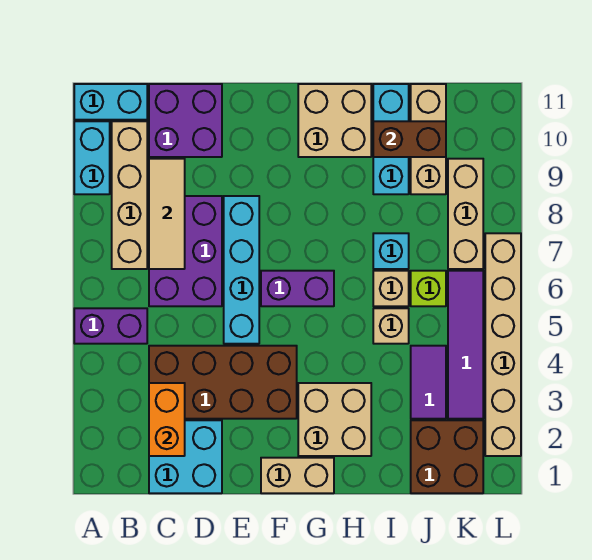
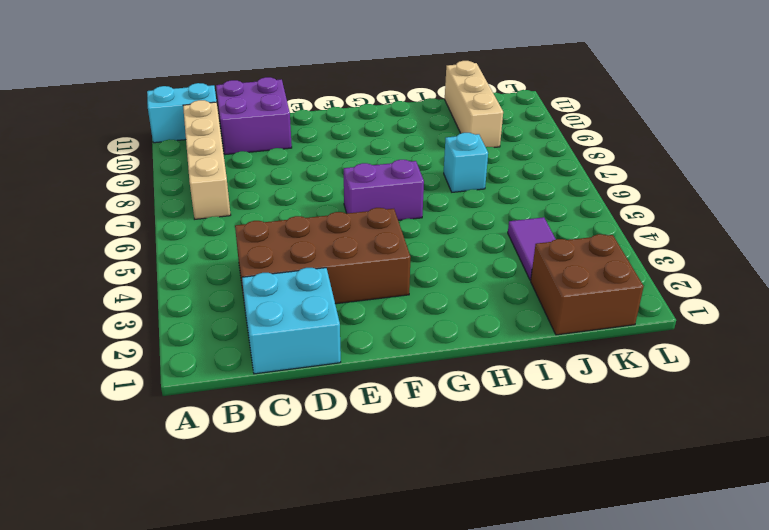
none -> purple 1x2 brick [74,308,147,344]
none -> cyan 1x2 brick [74,121,110,194]
none -> purple 2x3 brick [149,196,222,306]

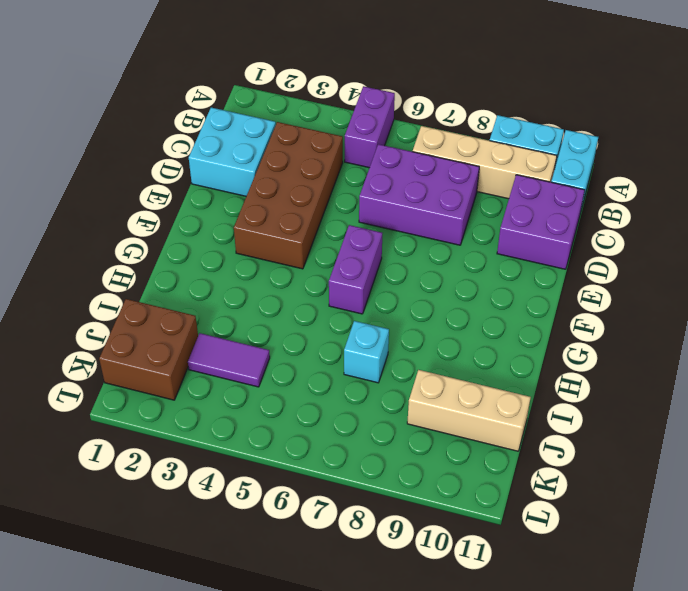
none -> cyan 1x4 brick [224,196,259,344]
none -> tan 1x2 brick [261,458,334,493]
none -> tan 2x2 brick [298,383,371,456]

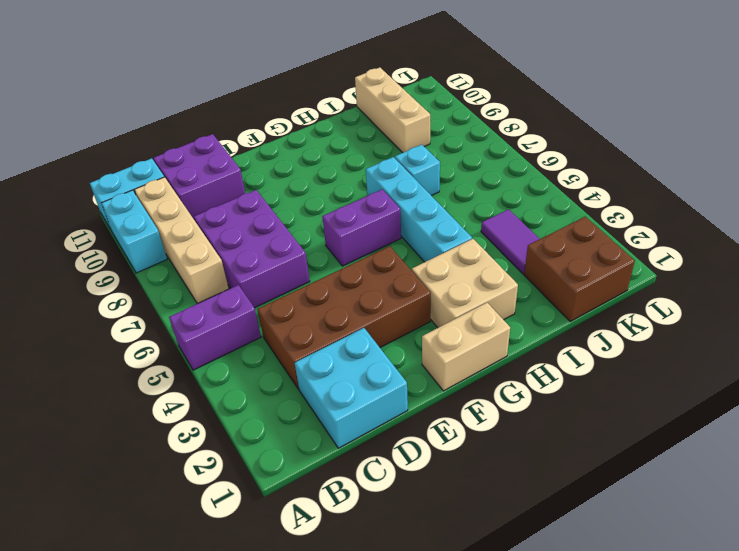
cyan 1x4 brick [366,157,472,262] -> cyan 1x4 brick moved to [224,196,259,344]
none -> tan 2x2 brick [298,84,371,157]
none -> tan 1x1 brick [373,308,409,344]
none -> tan 1x1 brick [373,271,409,306]

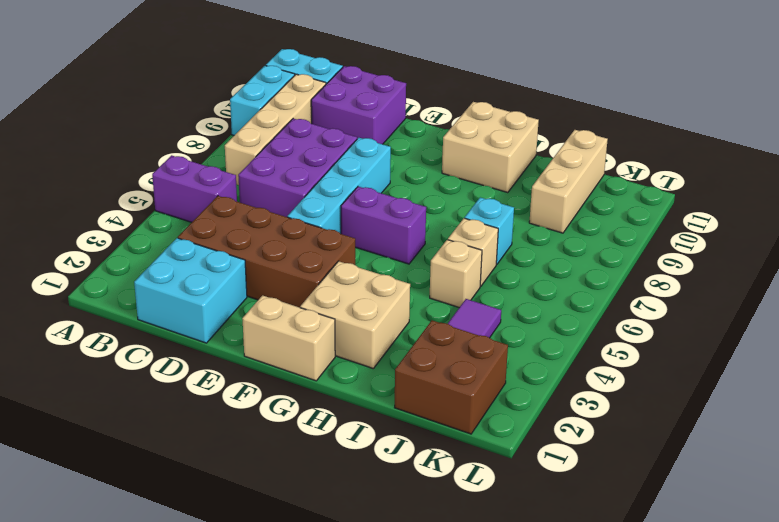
none -> cyan 1x3 brick [373,84,409,194]
none -> lime 1x1 brick [411,271,446,306]
none -> purple 1x4 tile [448,271,483,419]

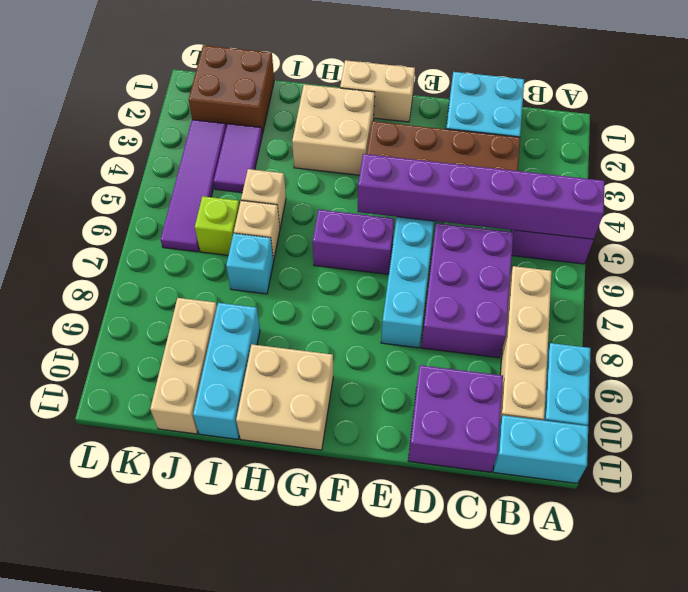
purple 1x6 brick [358,154,605,240] -> none
none -> tan 1x3 brick [448,159,483,269]
none -> tan 1x6 brick [485,233,521,456]
none -> orange 1x2 brick [149,383,185,456]

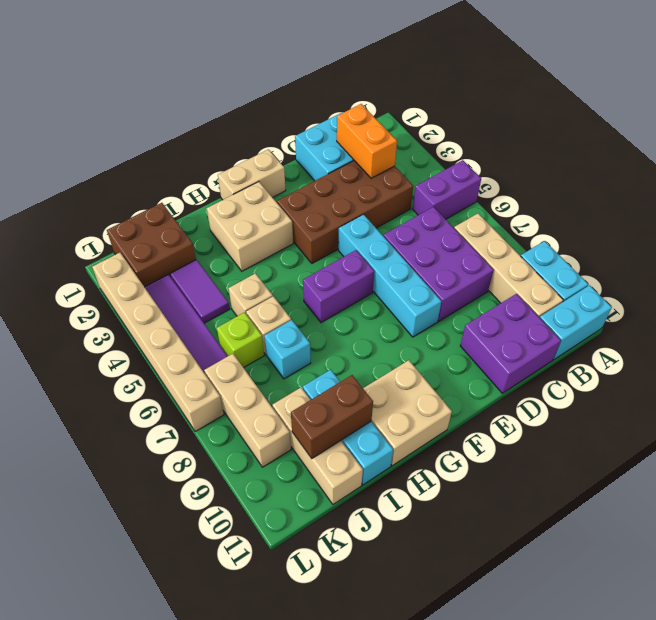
none -> tan 1x3 tile [149,159,185,269]

